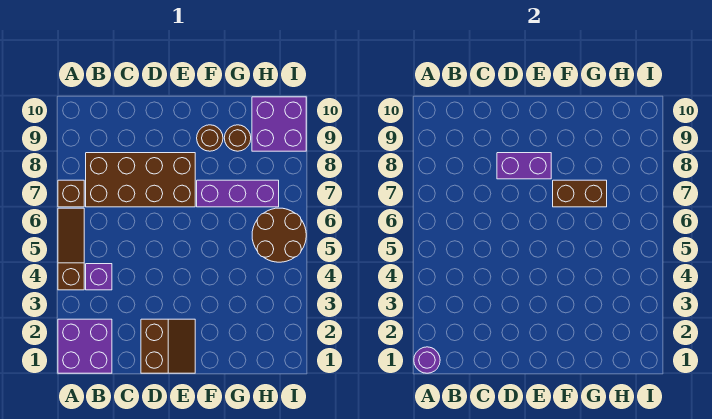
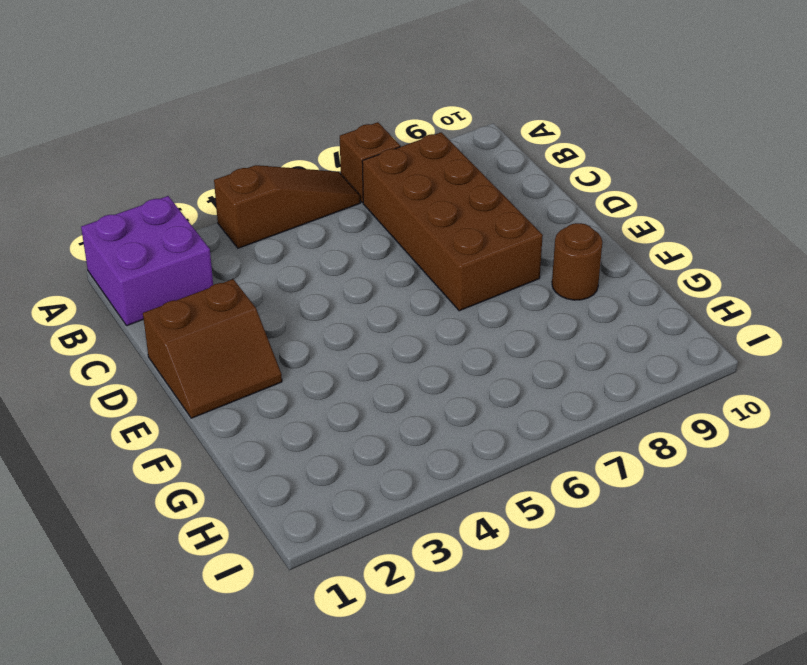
none -> purple 1x1 brick [86,264,112,290]
none -> purple 1x3 brick [197,180,279,207]
none -> brown 1x1 round brick [224,125,251,151]

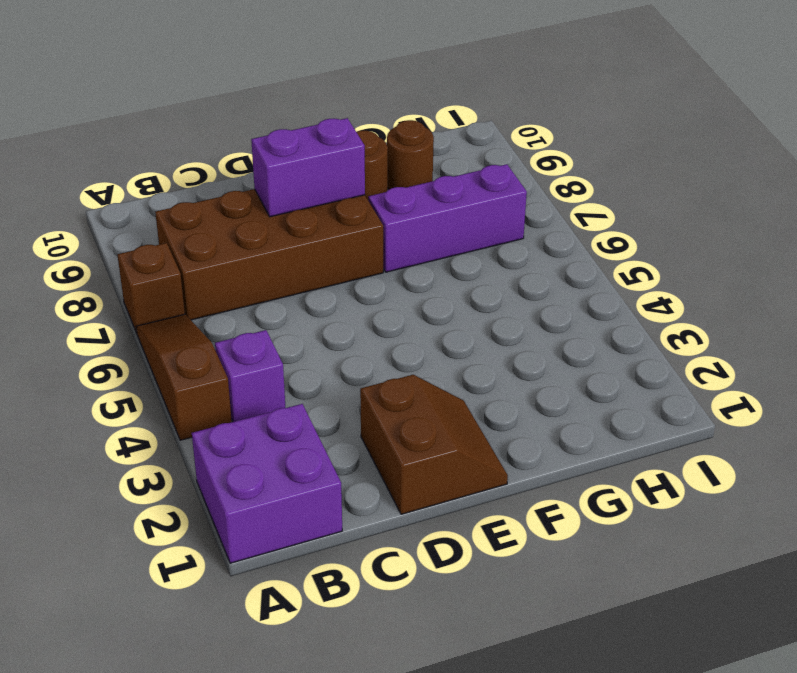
none -> brown 2x2 round brick [252,208,306,262]
none -> purple 2x2 brick [252,97,306,151]
none -> purple 1x1 round brick [414,347,440,373]

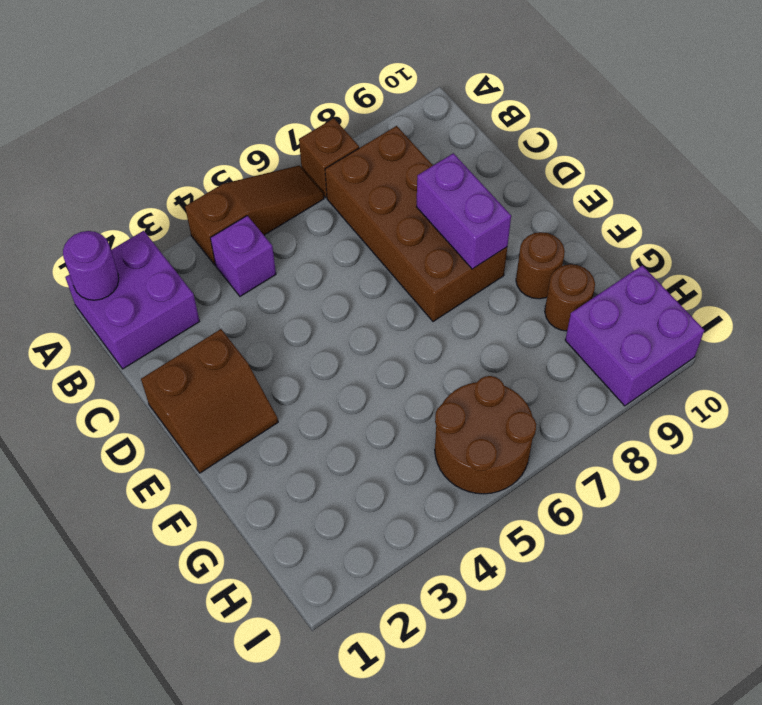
none -> purple 1x3 brick [197,180,279,207]
none -> brown 1x2 brick [553,180,607,207]

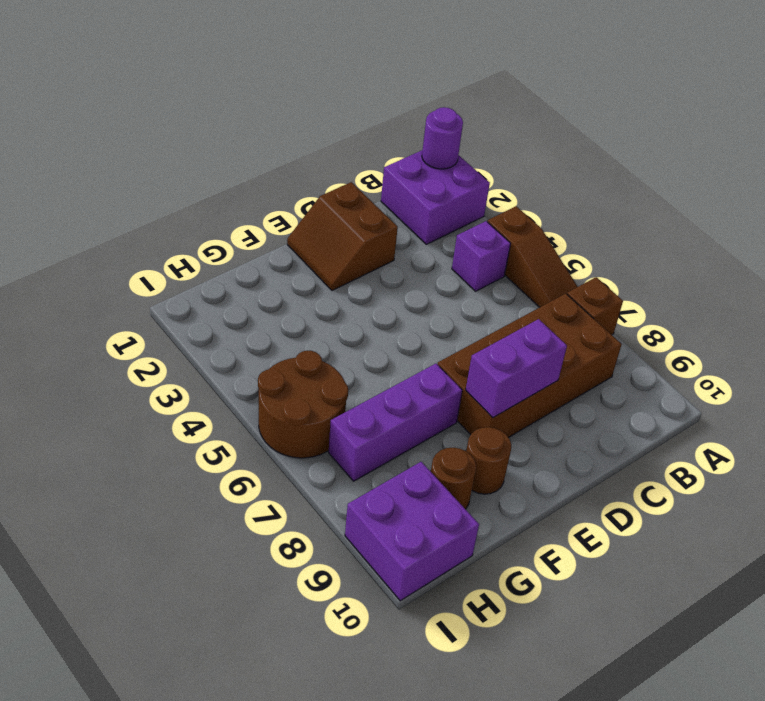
none -> brown 1x2 brick [553,180,607,207]

